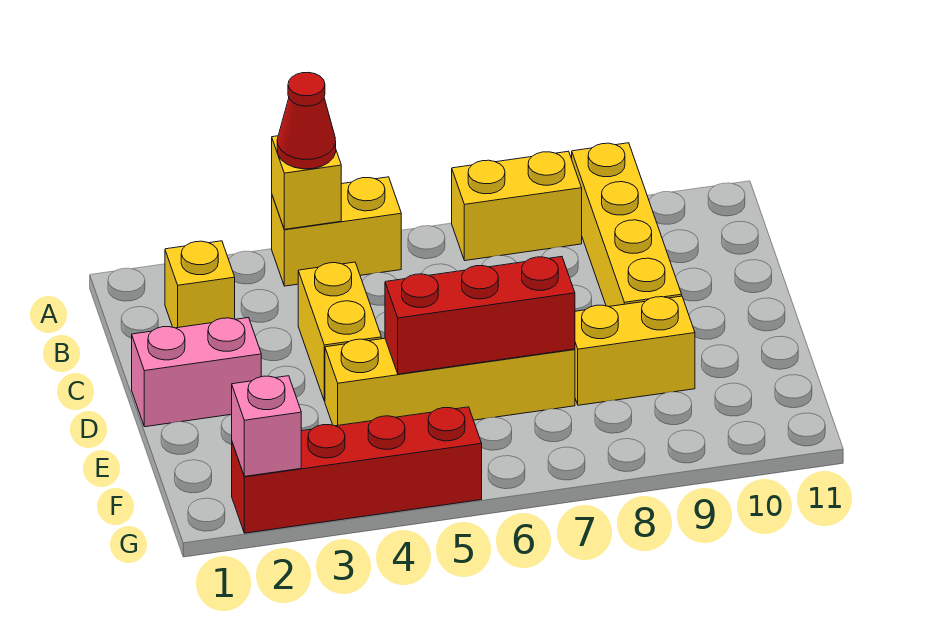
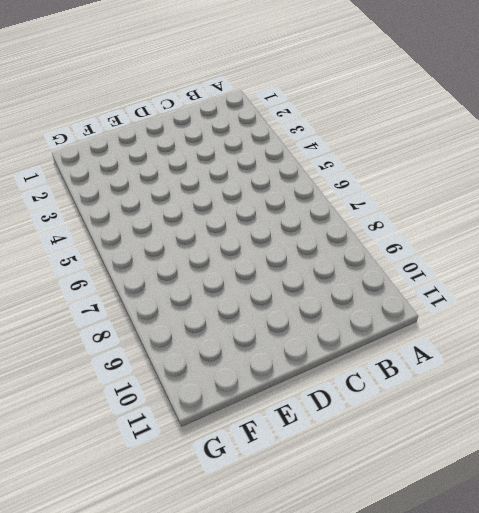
none -> yellow 1x2 brick [272,177,401,286]
none -> yellow 1x2 brick [452,151,582,261]
none -> yellow 1x4 brick [572,143,682,307]

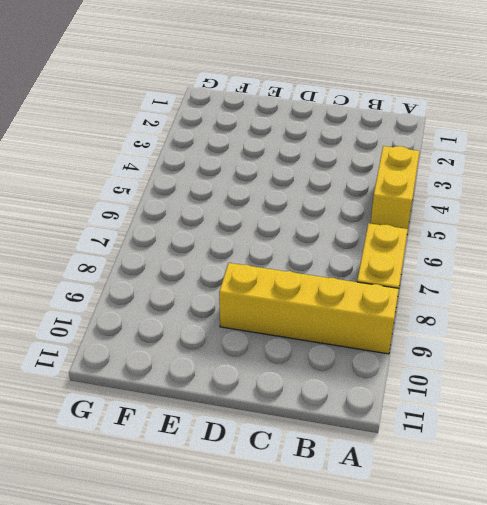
none -> yellow 1x1 brick [165,241,235,328]
none -> yellow 1x2 brick [298,262,381,401]
none -> pink 1x2 brick [132,318,261,427]

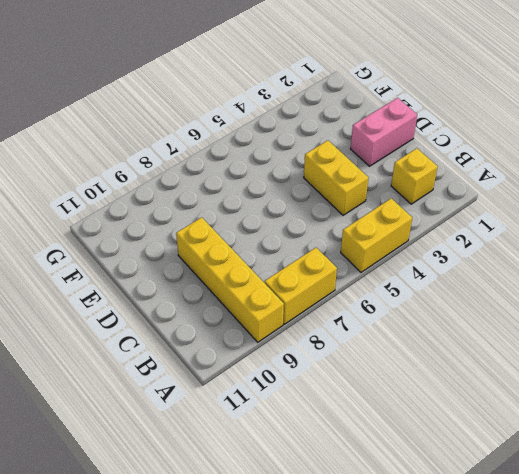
none -> yellow 1x4 brick [325,338,575,426]
none -> yellow 1x2 brick [575,296,695,405]
none -> red 1x4 brick [232,407,482,533]

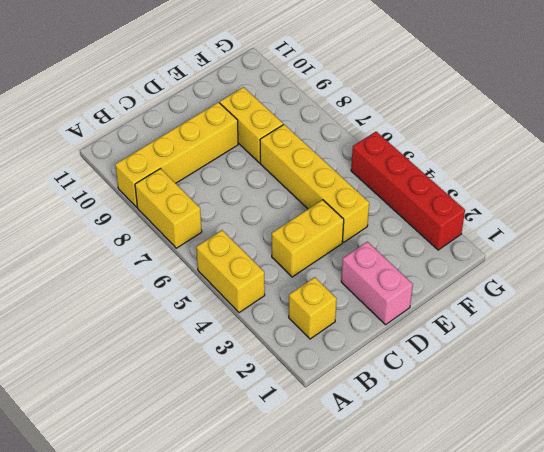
none -> yellow 1x1 brick [272,136,341,229]
none -> red 1x3 brick [385,257,575,374]
none -> pink 1x1 brick [231,376,301,476]

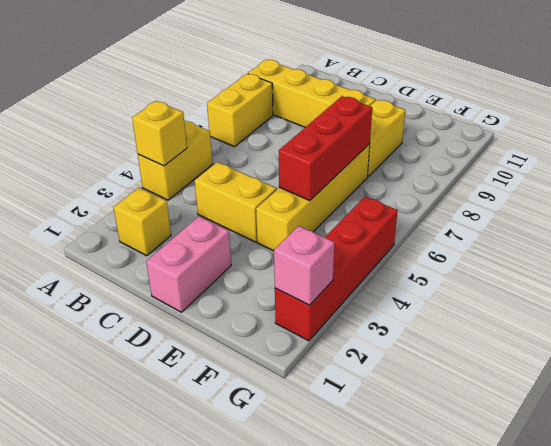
none -> red 1x1 cone [277,72,336,169]

